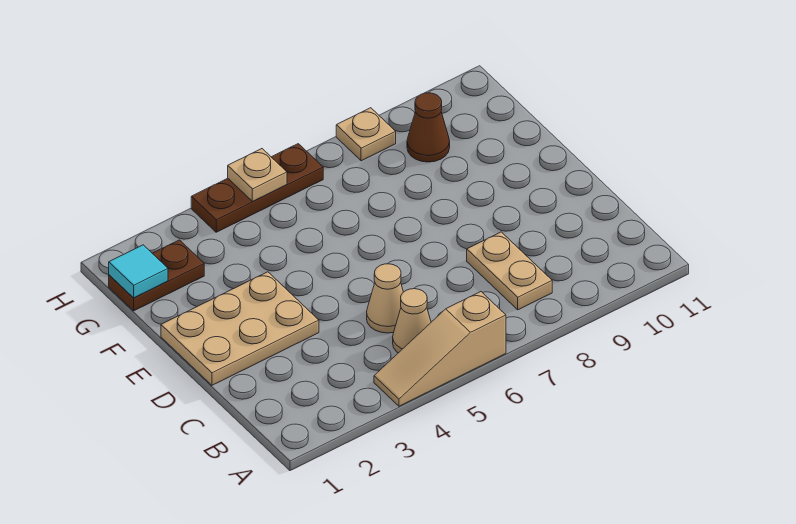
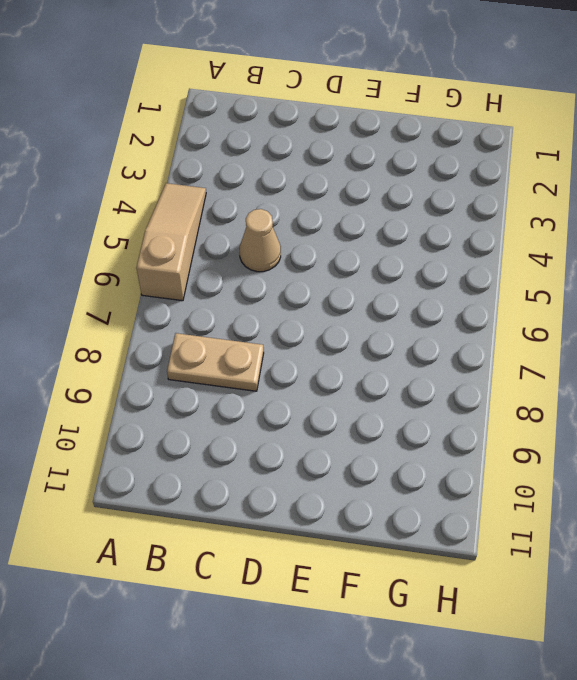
none -> tan 1x1 cone [393,289,431,353]
none -> tan 2x3 plate [161,272,319,385]

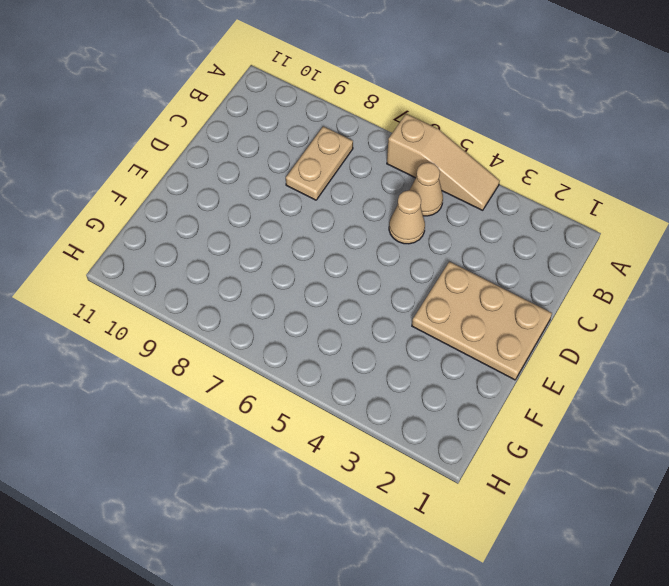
none -> brown 1x2 plate [109,240,204,311]
none -> brown 1x1 cone [407,93,450,162]

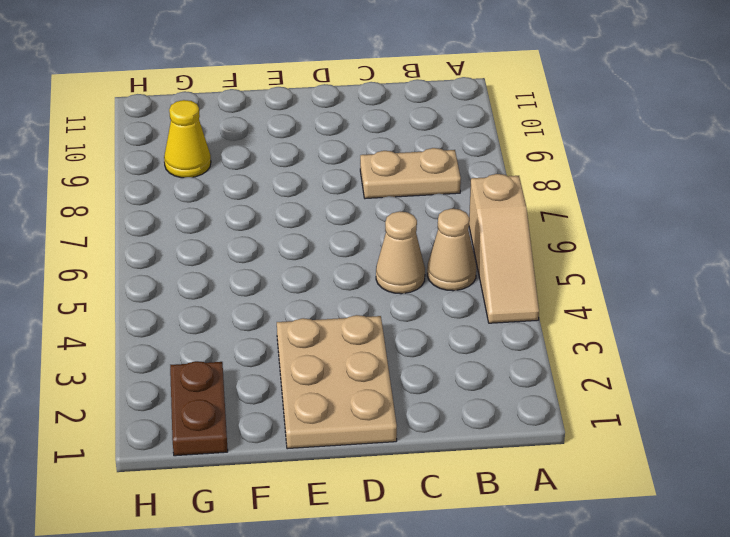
yellow 1x1 cone [164,100,211,178] -> brown 1x1 cone [407,93,450,162]
none -> brown 1x3 plate [191,144,323,232]
none -> tan 1x1 plate [336,108,396,161]

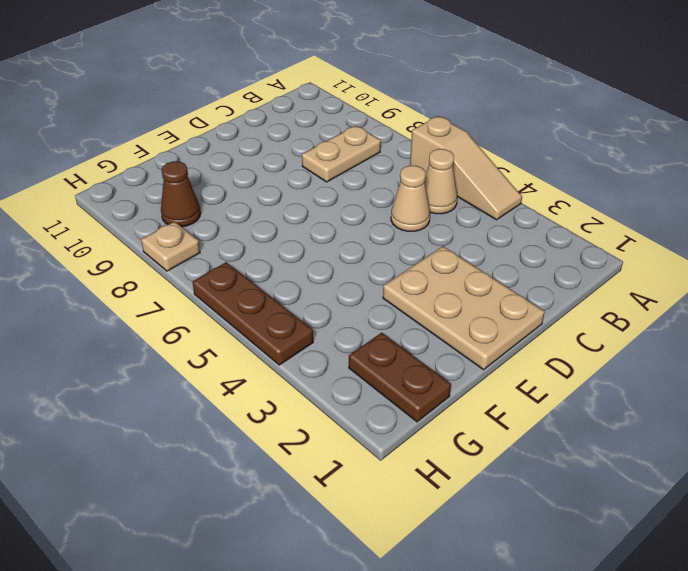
none -> cyan 1x1 tile [109,245,168,298]
none -> tan 1x1 plate [228,149,287,201]

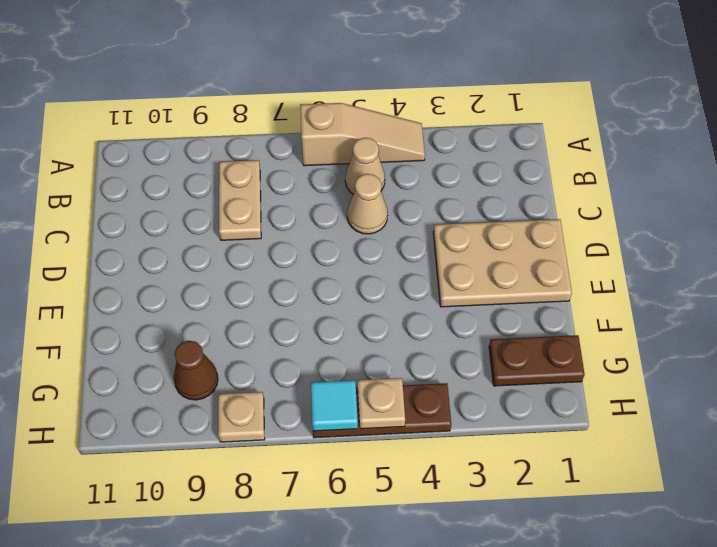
cyan 1x1 tile [311,380,358,431] -> cyan 1x1 tile moved to [109,245,168,298]

